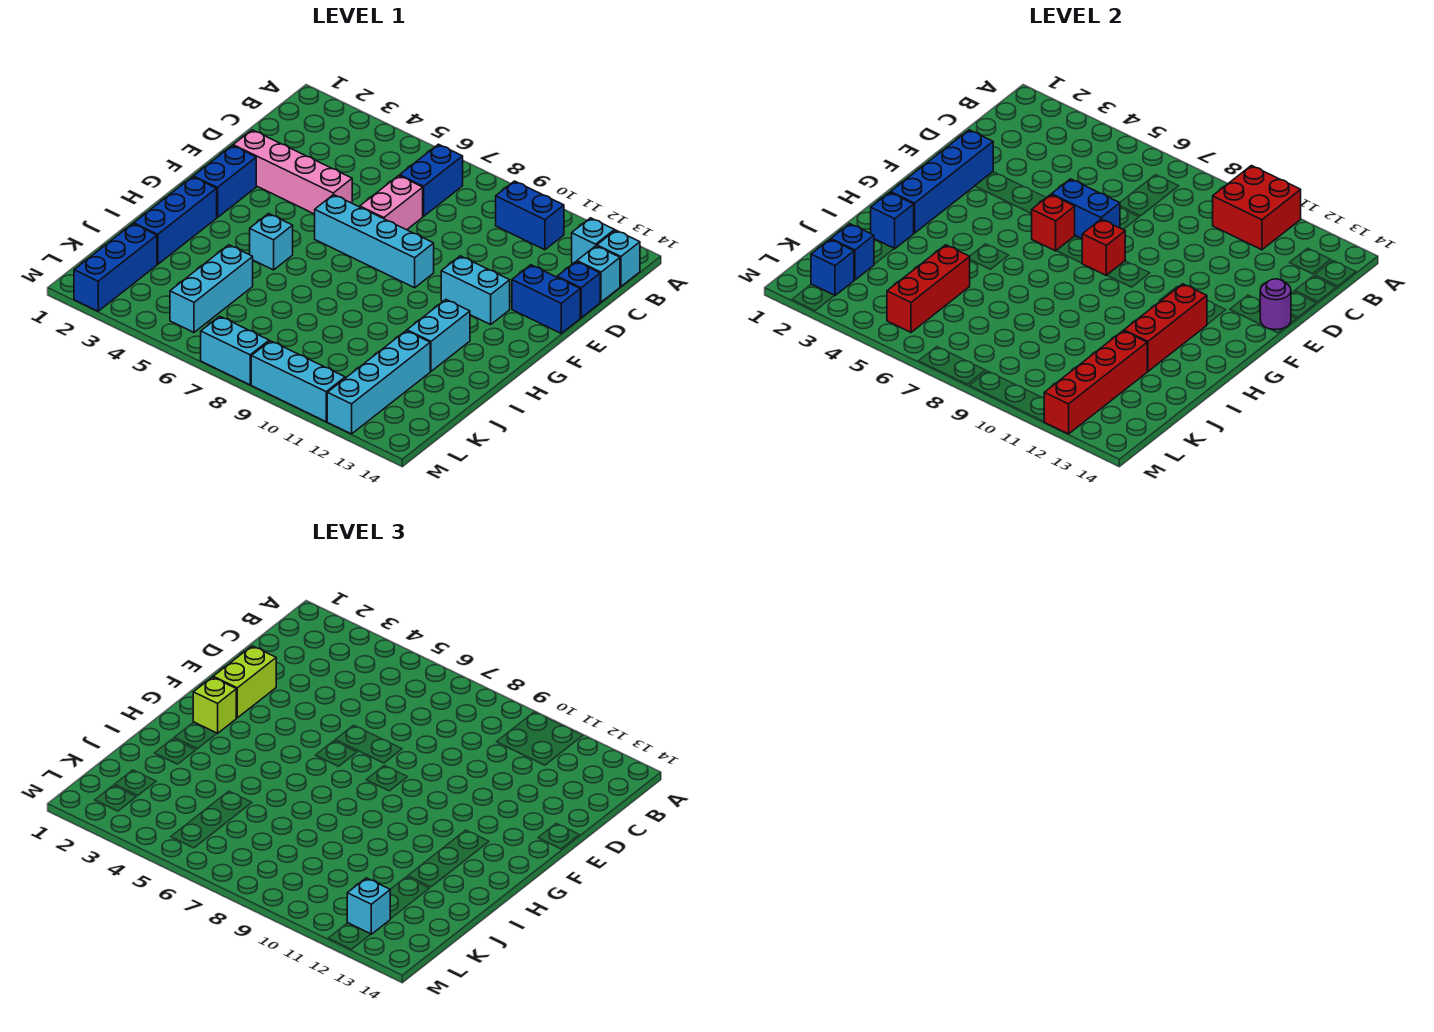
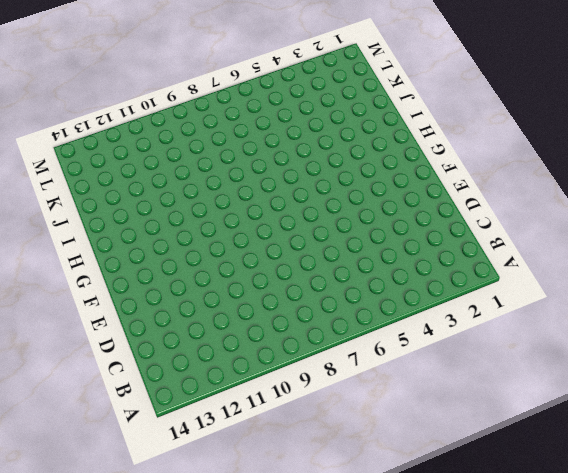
none -> blue 1x2 brick [400,144,463,216]
none -> blue 1x2 brick [496,181,564,250]
none -> cyan 1x1 brick [572,218,615,263]
none -> cyan 1x1 brick [597,230,640,287]

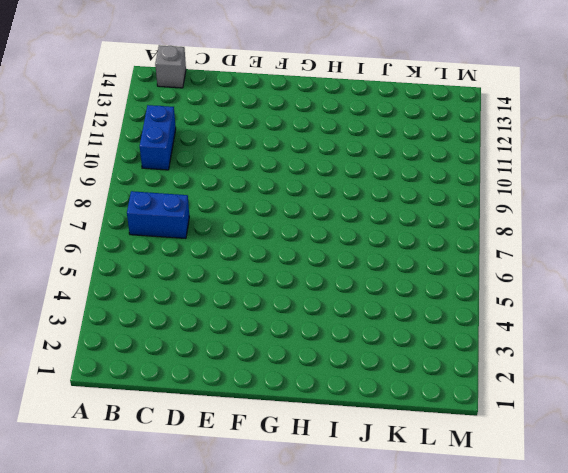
grey 1x1 brick [155,45,186,88] -> cyan 1x1 brick [597,230,640,287]
none -> cyan 1x1 brick [572,218,615,263]
none -> cyan 1x1 brick [577,246,620,302]
none -> pink 1x2 brick [360,176,423,230]
none -> blue 1x1 brick [557,262,600,318]

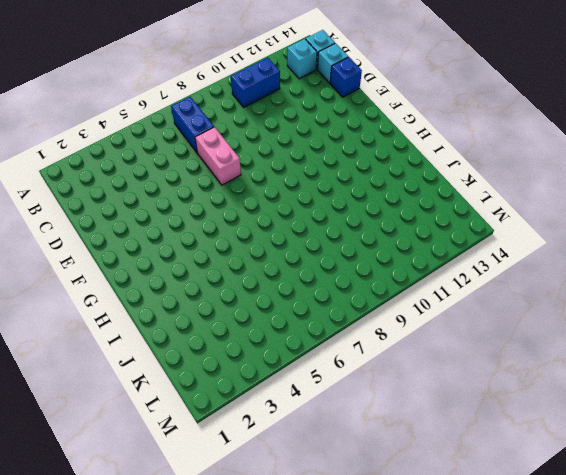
none -> pink 1x4 brick [233,130,352,214]
none -> blue 1x2 brick [512,265,580,333]
none -> blue 1x2 brick [193,146,256,218]
none -> cyan 1x4 brick [315,195,434,288]

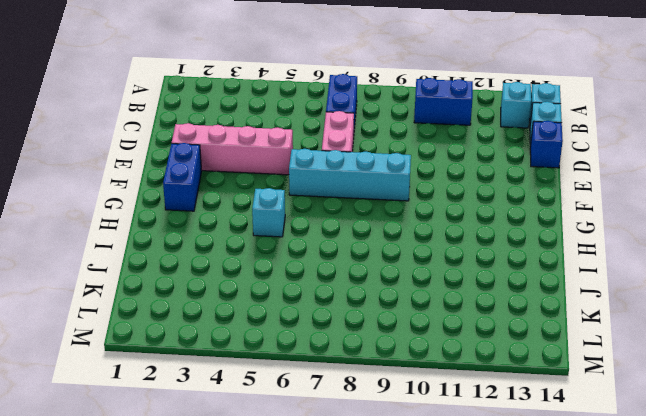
none -> blue 1x2 brick [512,265,580,333]
none -> cyan 1x2 brick [441,256,510,324]
none -> blue 1x3 brick [134,177,217,264]
none -> cyan 1x2 brick [407,300,470,371]

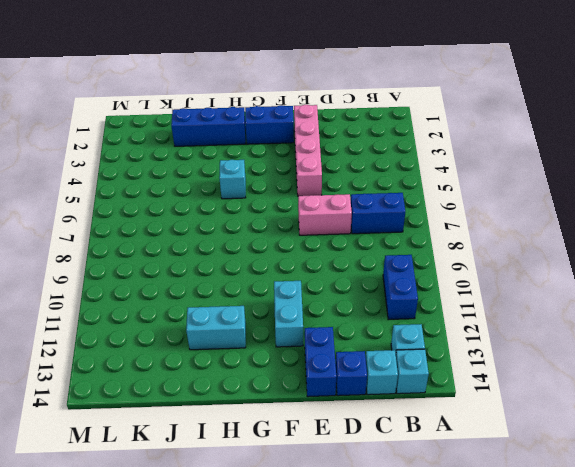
none -> cyan 1x4 brick [315,195,434,288]
none -> cyan 1x3 brick [170,245,253,332]
none -> cyan 1x4 brick [327,331,430,434]
none -> blue 1x3 brick [74,224,157,311]

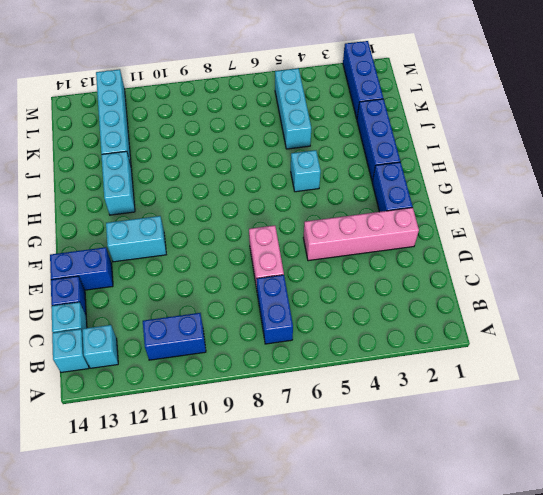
none -> cyan 1x4 brick [315,195,434,288]
none -> cyan 1x2 brick [201,316,269,385]
none -> cyan 1x3 brick [251,341,345,422]
none -> red 2x2 brick [1213,166,1301,250]

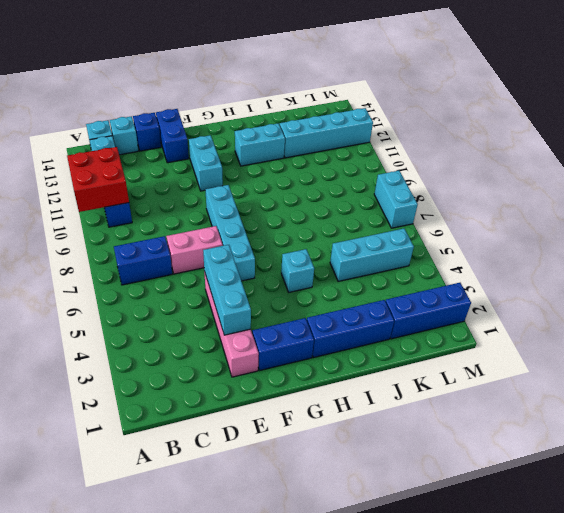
cyan 1x3 brick [203,245,251,335] -> cyan 1x3 brick moved to [251,341,345,422]
none -> blue 1x4 brick [891,130,993,233]
none -> blue 1x2 brick [1052,179,1120,238]
none -> purple 1x1 round brick [1260,279,1291,330]
none -> red 1x1 brick [1031,195,1075,251]

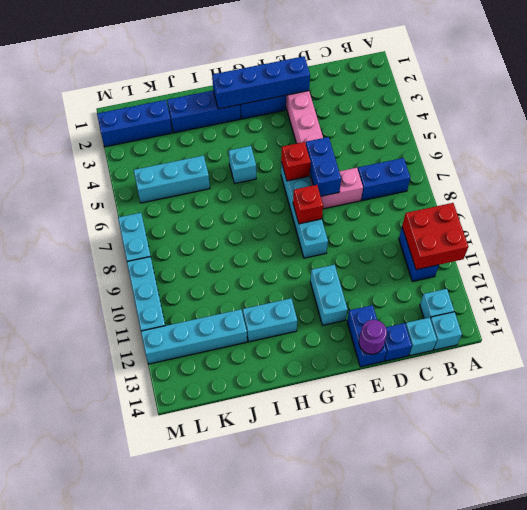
none -> red 1x3 brick [1124,284,1207,371]
none -> blue 1x1 brick [871,192,914,249]
none -> red 1x3 brick [887,245,970,332]
none -> red 1x4 brick [1044,331,1147,434]

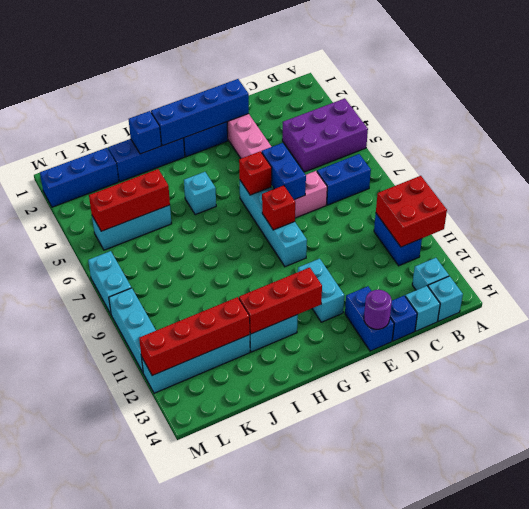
purple 2x3 brick [282,98,368,172] -> none
none -> blue 1x1 brick [831,224,874,280]
none -> blue 1x1 brick [811,239,854,296]
none -> lime 1x2 brick [213,646,276,718]
none -> lime 1x1 brick [193,677,236,734]

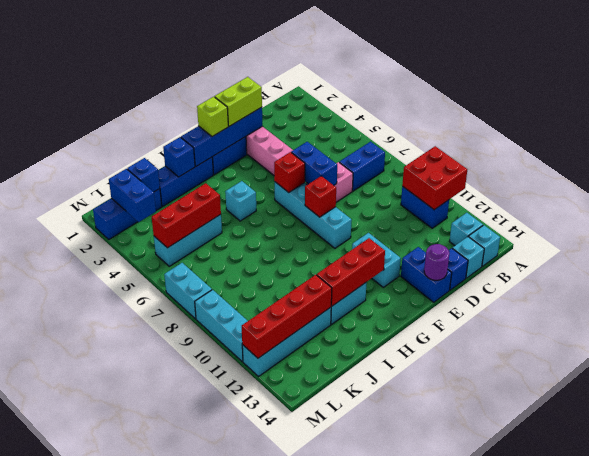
blue 1x2 brick [109,169,156,222] -> blue 1x1 brick [811,239,854,296]
none -> cyan 1x1 brick [347,878,390,934]

